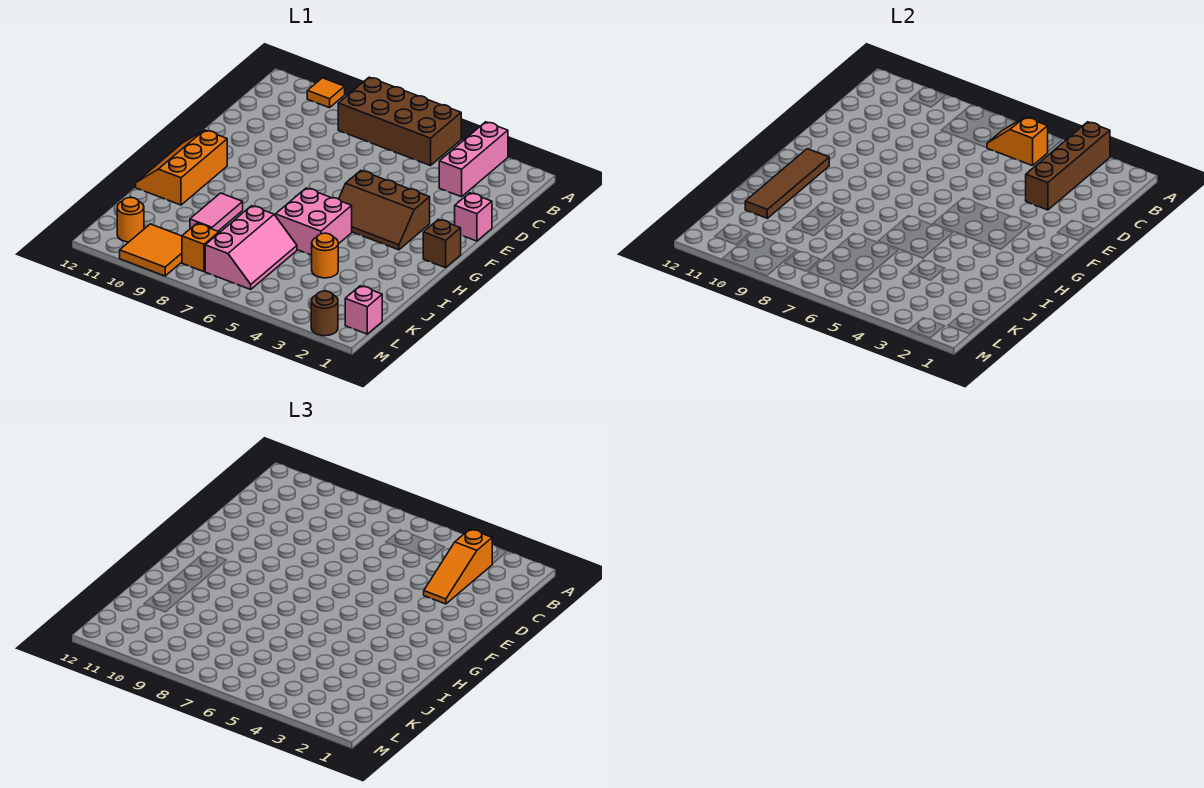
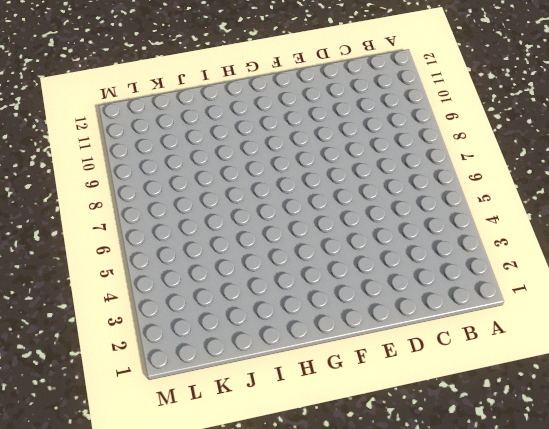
none -> pink 1x3 brick [439,122,508,197]
none -> brown 2x4 brick [338,77,461,166]
none -> orange 1x1 tile [307,78,345,108]

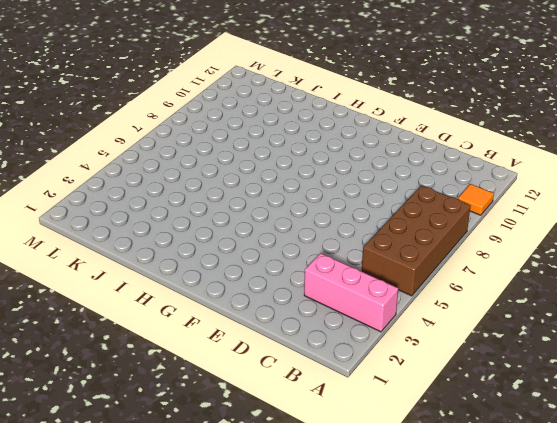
none -> pink 1x1 brick [455,193,492,241]
none -> brown 2x3 slope [339,171,430,250]
none -> brown 1x1 brick [423,219,461,268]

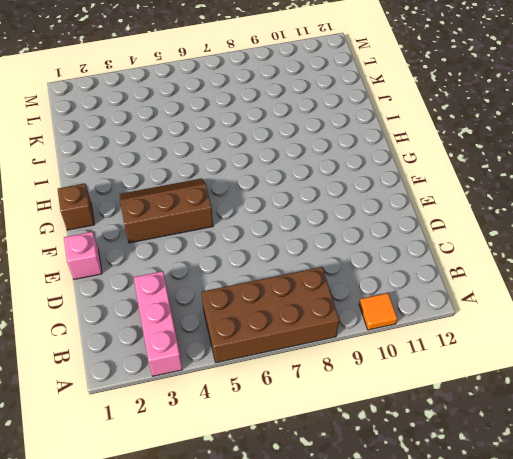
none -> orange 2x3 slope [136,130,227,205]
none -> pink 2x2 brick [276,188,352,255]
none -> pink 1x2 tile [190,193,243,231]

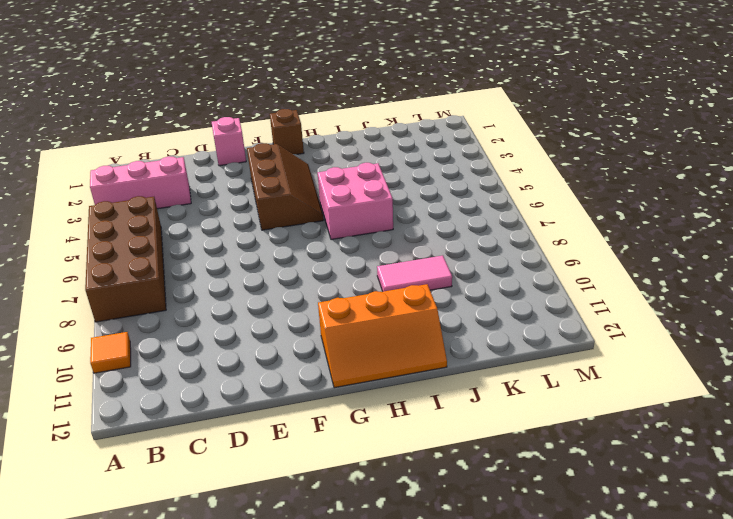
none -> orange 1x1 round brick [312,233,338,278]
none -> pink 2x3 slope [205,206,297,289]
none -> pink 1x1 brick [345,286,382,334]

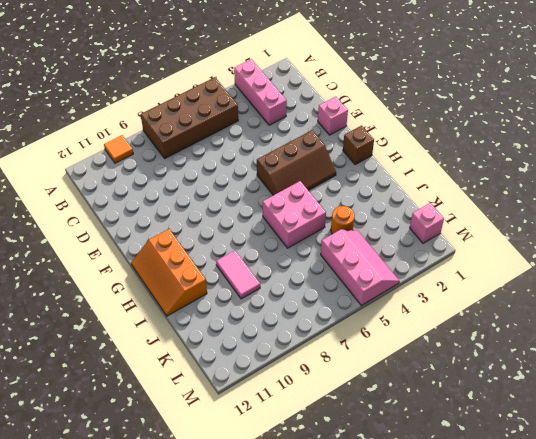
pink 2x3 slope [321,229,399,305] -> pink 2x3 slope moved to [205,206,297,289]
none -> orange 1x1 brick [182,224,219,272]
none -> orange 2x2 tile [120,224,182,276]
none -> orange 1x1 round brick [117,198,144,242]

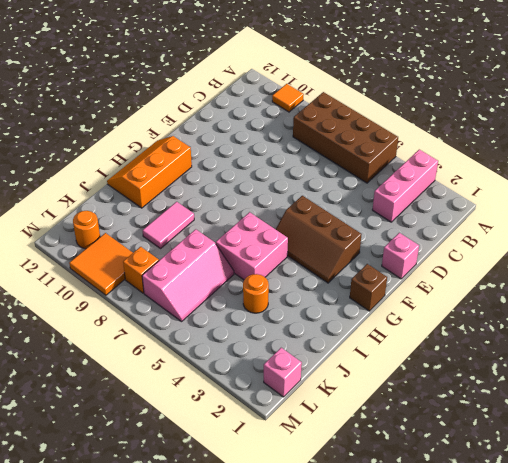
none -> brown 1x1 round brick [311,291,338,336]
none -> brown 1x4 brick [1026,122,1110,210]
none -> orange 1x2 slope [987,117,1048,166]

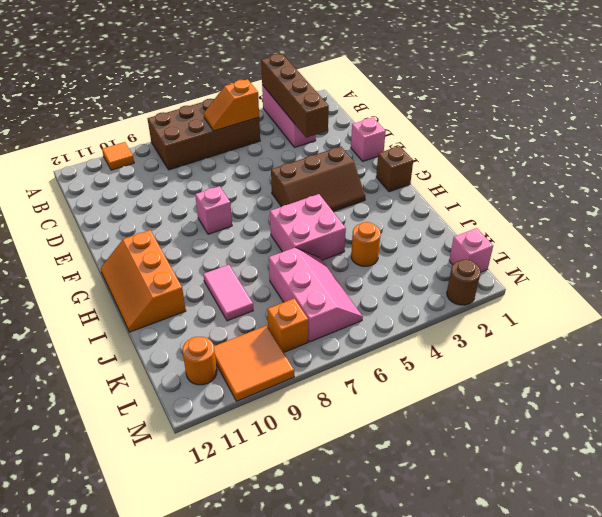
pink 1x1 brick [195,186,232,234] -> none
none -> brown 1x4 tile [745,149,829,218]
none -> orange 1x3 slope [424,529,492,604]

